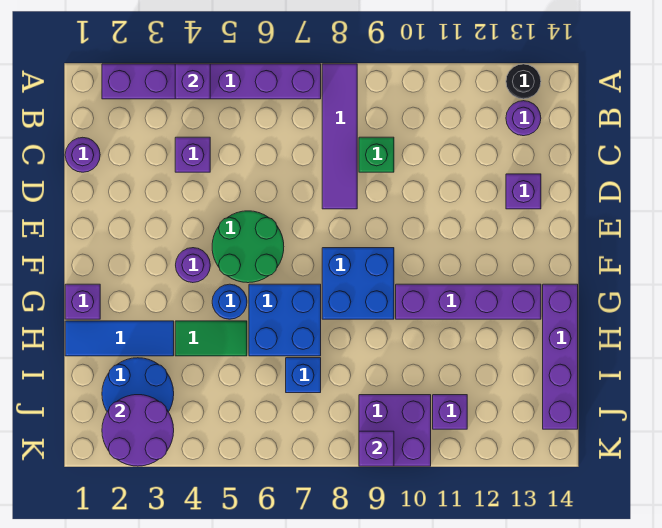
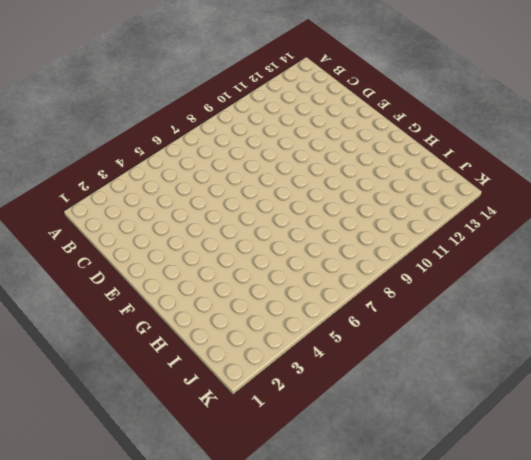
none -> purple 1x6 brick [102,64,321,99]
none -> purple 1x4 tile [322,64,357,209]
none -> black 1x1 round brick [506,64,541,99]

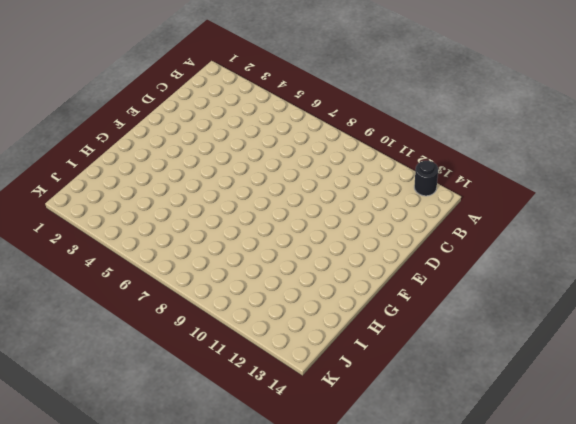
none -> purple 1x6 brick [102,64,321,99]
none -> purple 1x4 tile [322,64,357,209]
none -> purple 1x1 round brick [506,101,541,136]

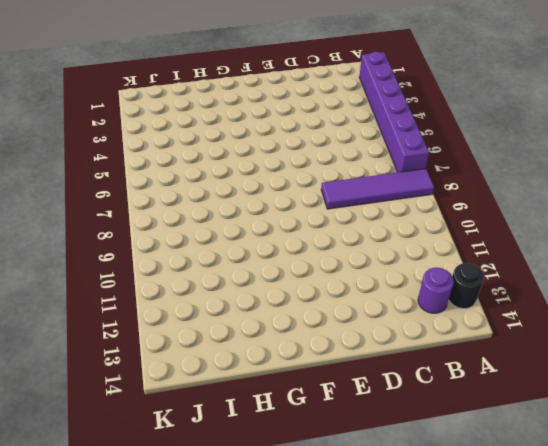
none -> purple 1x1 round brick [65,137,100,172]
none -> purple 1x1 brick [175,137,210,172]
none -> green 1x1 brick [359,137,394,172]

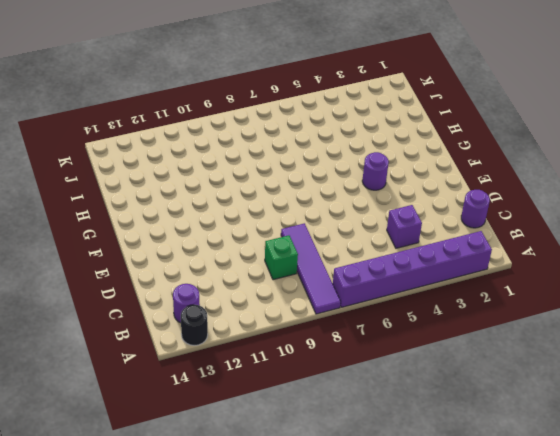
none -> purple 1x1 brick [506,174,541,209]
none -> green 2x2 round brick [212,211,284,283]
none -> blue 2x2 brick [322,248,394,319]

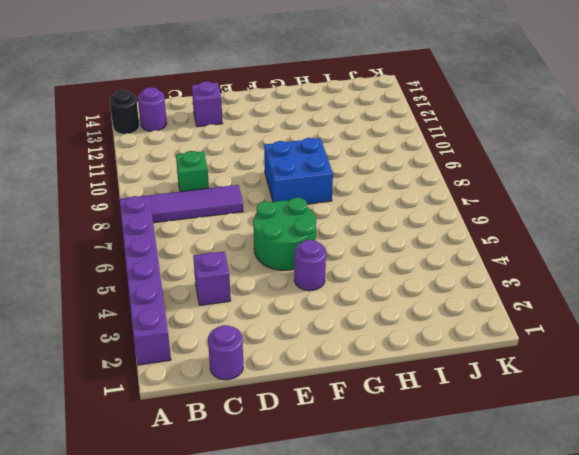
none -> purple 1x1 brick [65,284,100,319]
none -> blue 1x1 round brick [212,284,247,319]
none -> blue 2x2 brick [249,284,321,356]

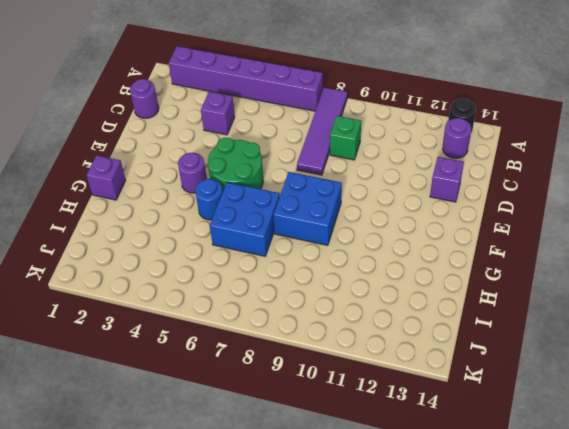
none -> purple 1x4 brick [396,284,541,319]
none -> purple 1x4 brick [543,284,578,429]
none -> blue 1x3 tile [65,321,174,356]

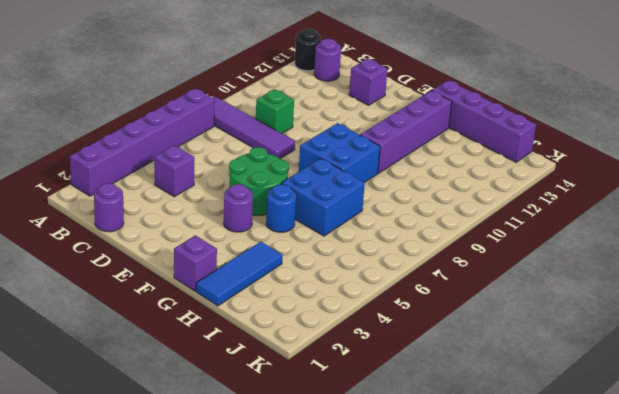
none -> green 1x2 tile [175,321,247,356]
none -> blue 2x2 round brick [102,358,174,412]
none -> blue 1x1 brick [286,358,321,393]

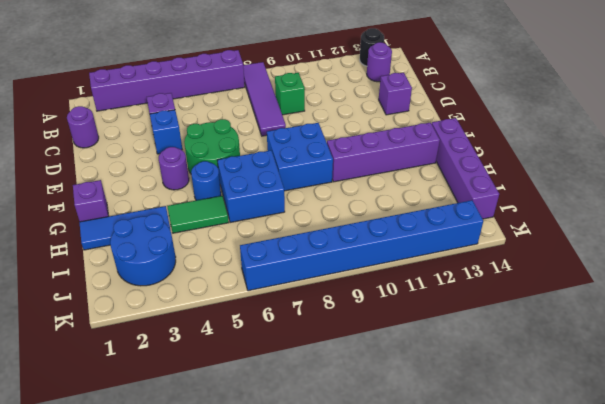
blue 1x1 brick [150,110,182,154] -> blue 1x1 brick moved to [286,358,321,393]
blue 1x8 brick [240,200,483,291] -> purple 2x2 brick [359,395,431,466]
none -> purple 1x1 brick [433,395,467,429]
none -> purple 1x1 brick [175,64,210,99]
none -> purple 2x2 round brick [102,395,174,466]

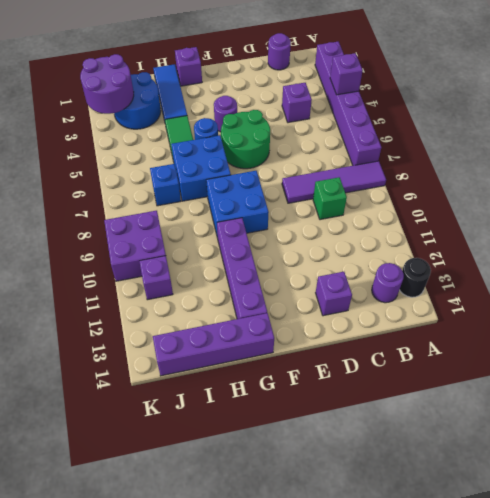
none -> purple 1x1 brick [359,431,394,466]

